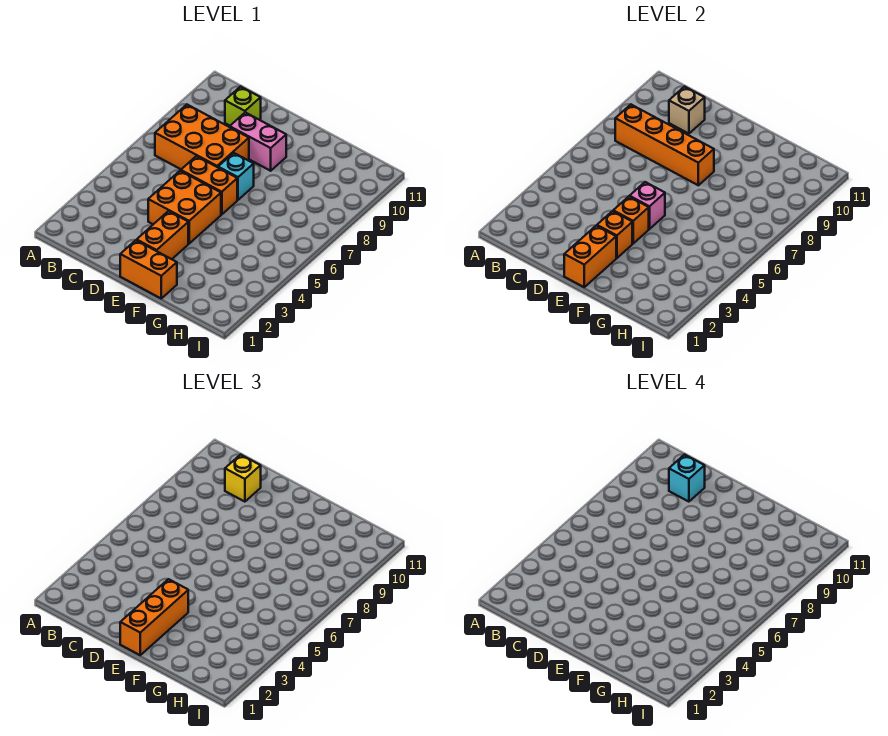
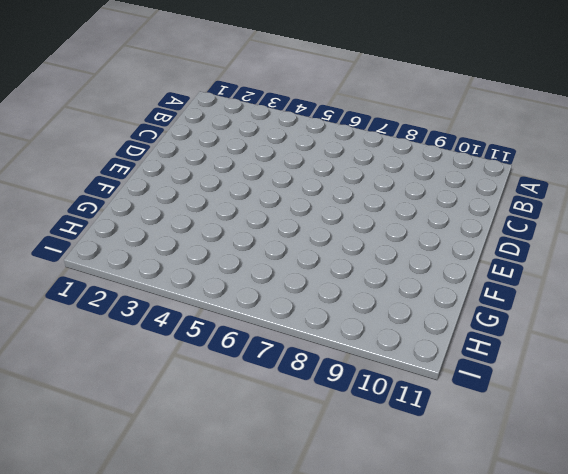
none -> orange 2x3 brick [155,105,249,169]
none -> lime 1x1 brick [225,87,261,126]
none -> orange 2x2 brick [148,171,221,243]

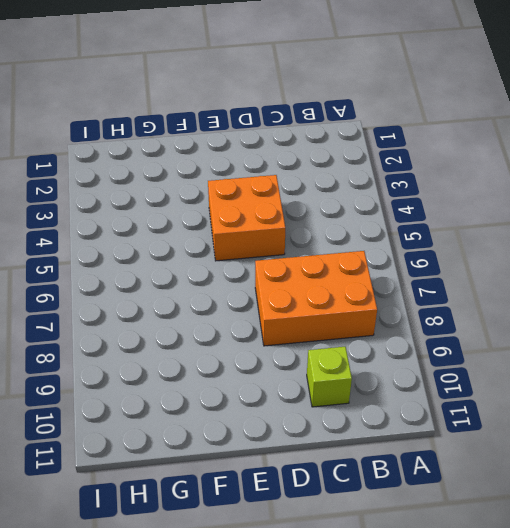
none -> orange 1x2 brick [181,156,237,215]
none -> pink 1x2 brick [230,112,286,171]
none -> orange 1x2 brick [120,240,177,298]

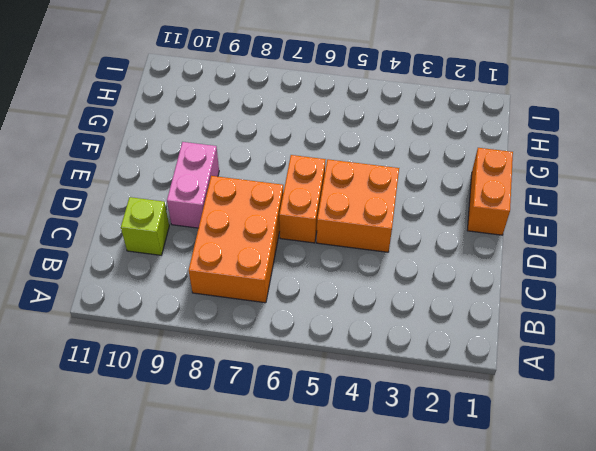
none -> orange 1x2 brick [137,211,188,259]
none -> cyan 1x1 brick [218,153,254,200]
none -> orange 1x4 brick [615,105,714,185]

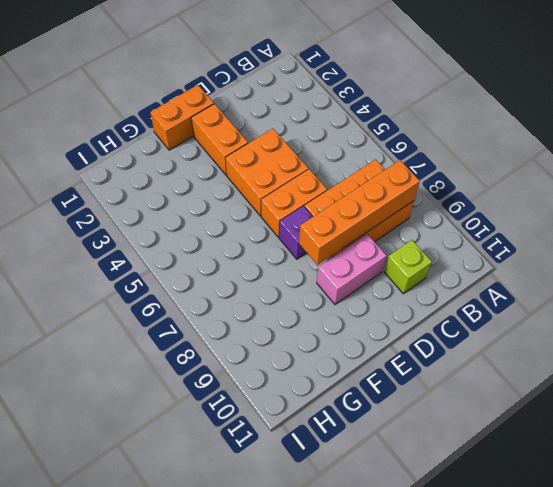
purple 1x1 brick [279,206,313,259] -> cyan 1x1 brick [218,153,254,200]
none -> tan 1x1 brick [669,87,705,134]
none -> orange 1x2 brick [564,226,616,287]
none -> orange 1x1 brick [597,211,632,258]

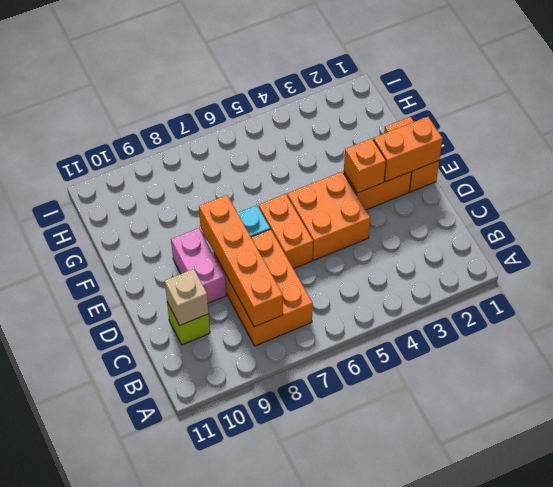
none -> orange 1x1 brick [613,197,649,243]
none -> pink 1x1 brick [630,182,665,229]
none -> yellow 1x1 brick [225,455,261,502]

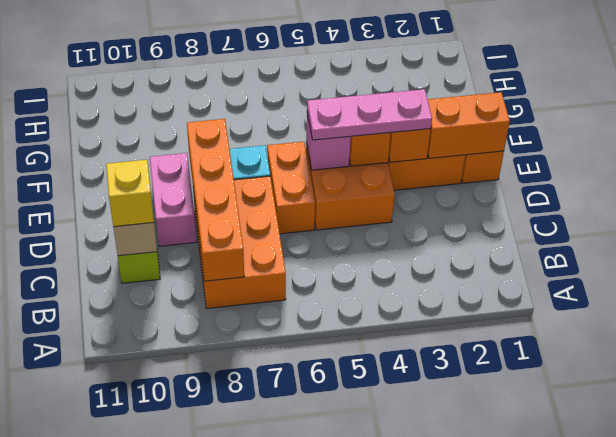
pink 1x3 plate [307,89,432,140] -> orange 1x3 brick [120,579,188,655]
none -> cyan 1x1 brick [669,455,705,502]

